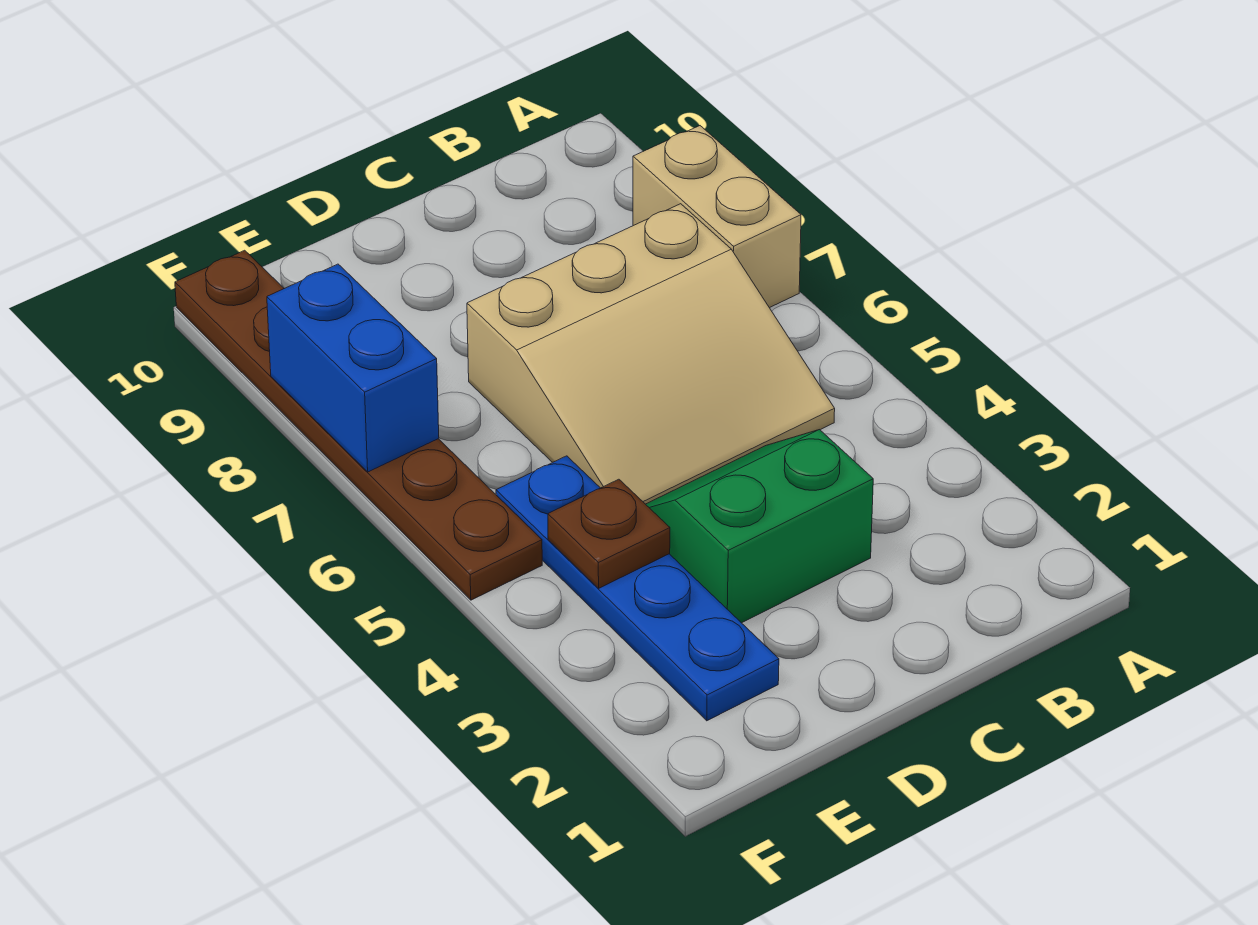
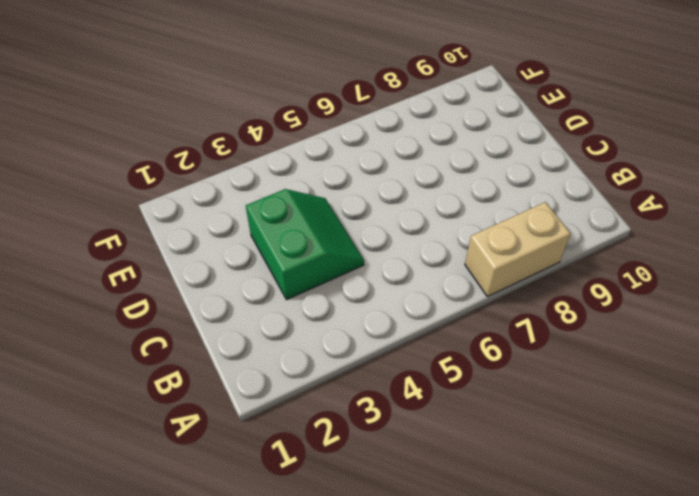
none -> tan 3x3 slope [467,204,835,504]
none -> blue 1x4 plate [496,456,779,721]

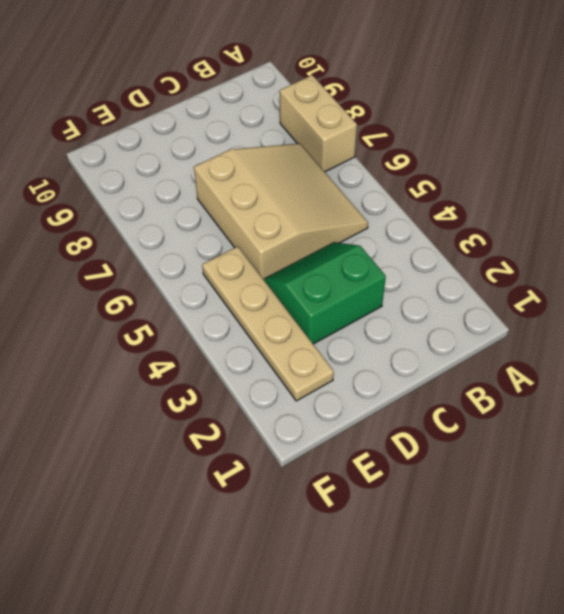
tan 3x3 slope [194,143,368,279] -> tan 3x3 slope turned to [467,204,835,504]
tan 1x4 plate [202,246,334,401] -> blue 1x4 plate [496,456,779,721]
none -> brown 1x6 plate [175,250,542,600]
none -> brown 1x1 plate [548,479,670,588]

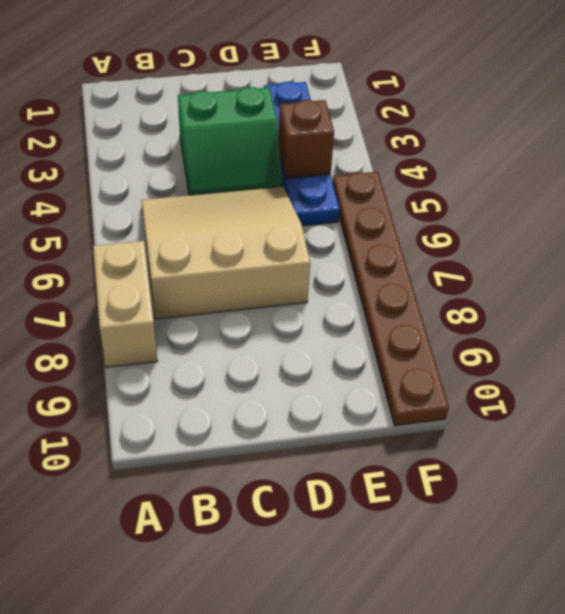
brown 1x1 brick [279,100,334,178] -> brown 1x1 plate [548,479,670,588]
none -> blue 1x2 brick [267,264,439,472]

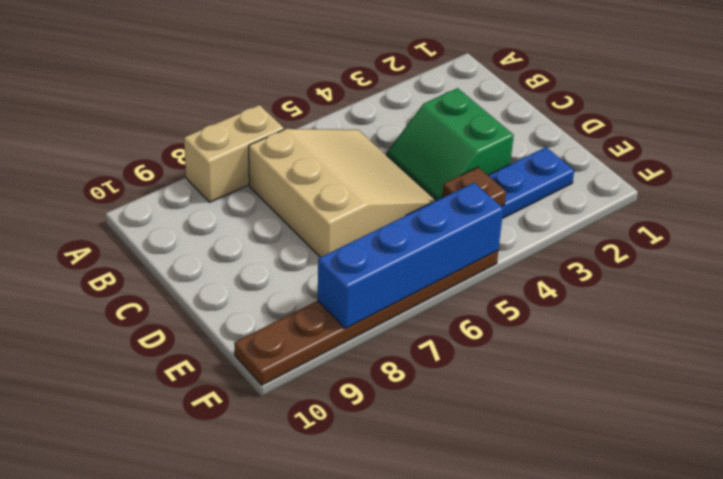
blue 1x4 brick [318,183,503,329] -> blue 1x2 brick [267,264,439,472]

